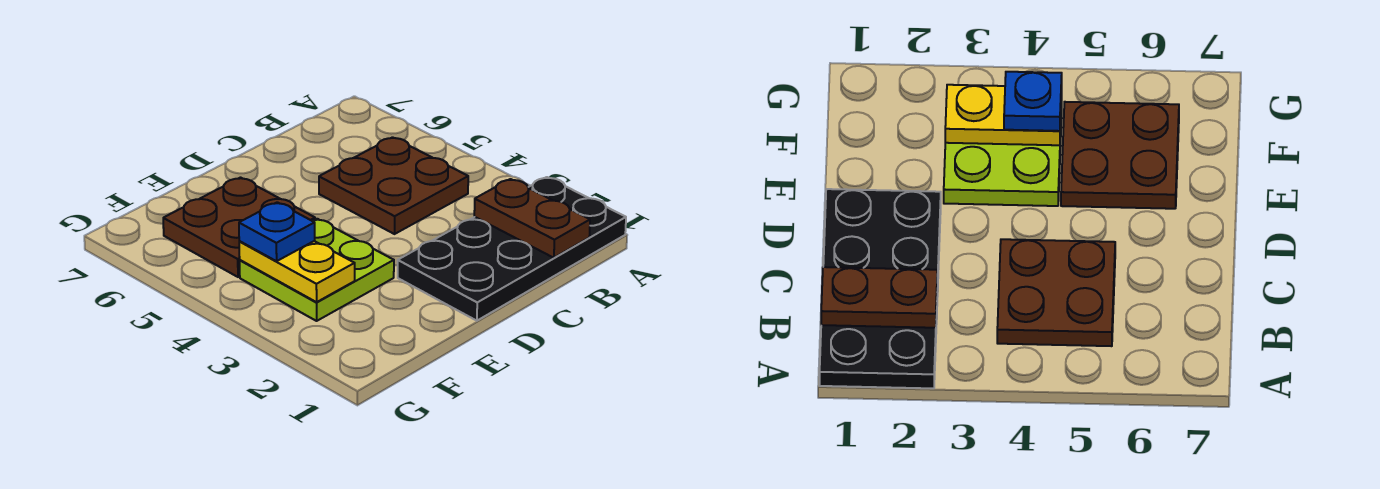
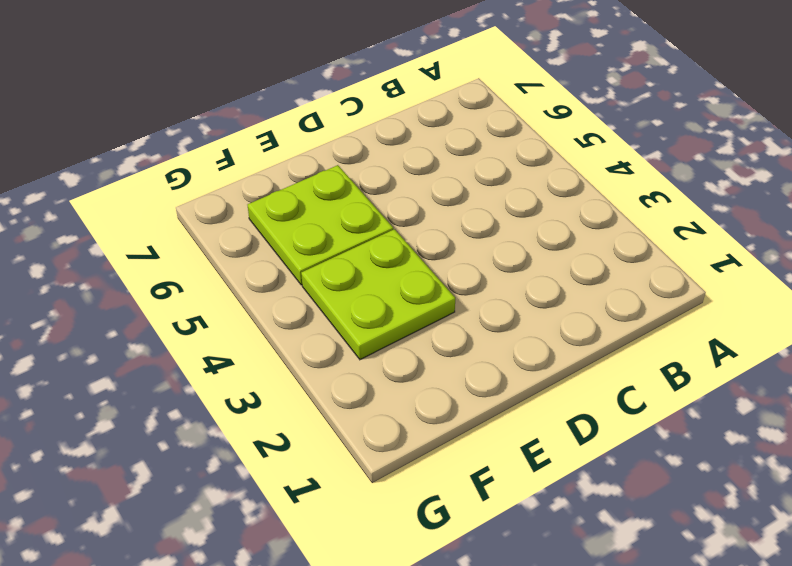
lime 2x2 plate [248,165,393,285] -> brown 2x2 plate [163,178,315,277]
none -> black 2x4 plate [398,177,626,321]
none -> brown 2x2 plate [319,137,468,234]

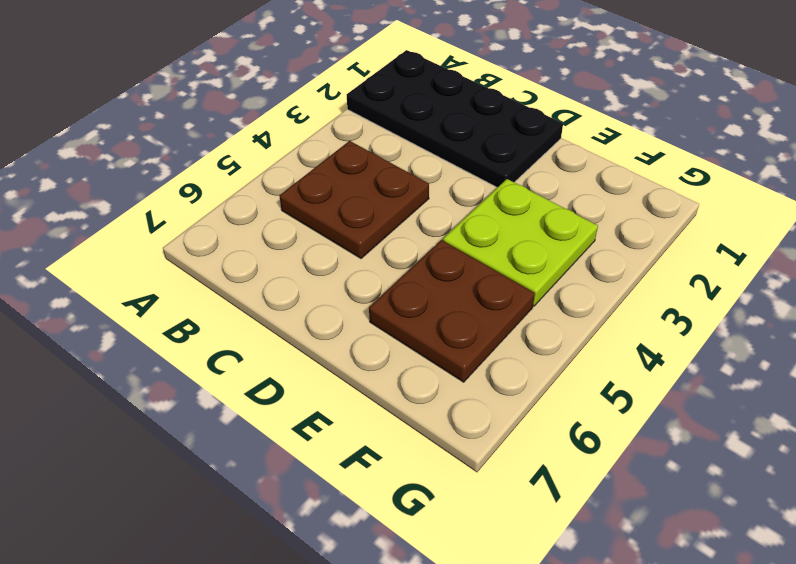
none -> brown 1x2 plate [474,179,590,258]
none -> yellow 1x2 plate [239,241,355,302]

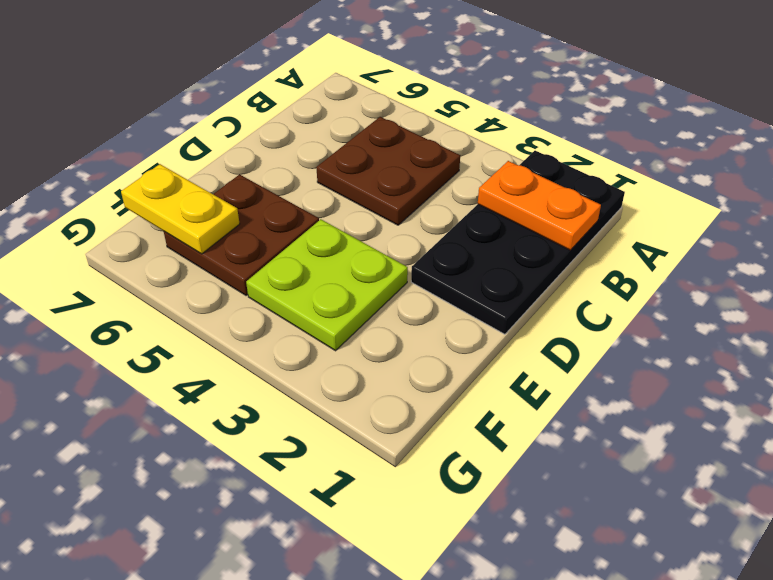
orange 1x2 plate [478,161,601,250] -> brown 1x2 plate [474,179,590,258]
yellow 1x2 plate [121,164,240,254] -> yellow 1x2 plate moved to [239,241,355,302]
none -> blue 1x1 plate [239,202,315,261]

